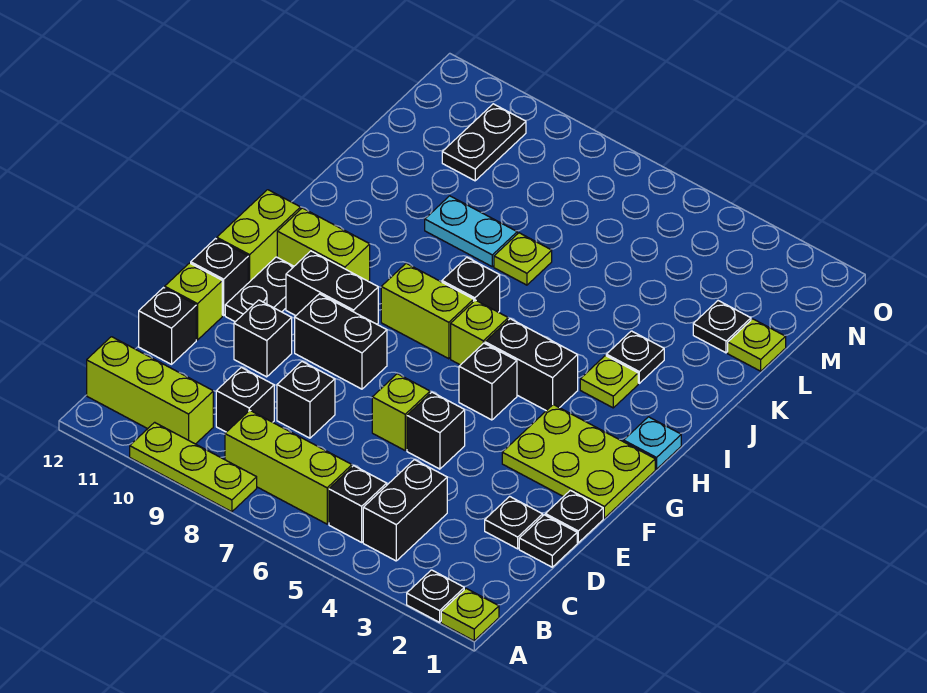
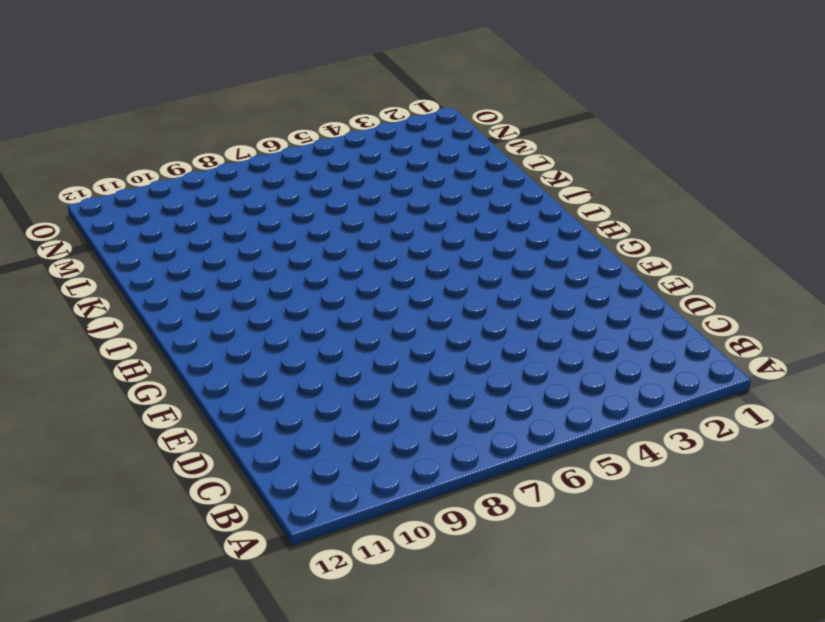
none -> lime 1x1 plate [441,588,499,641]
none -> black 1x1 plate [407,570,464,622]
none -> lime 1x3 plate [130,422,257,512]
none -> black 1x2 brick [363,460,447,561]

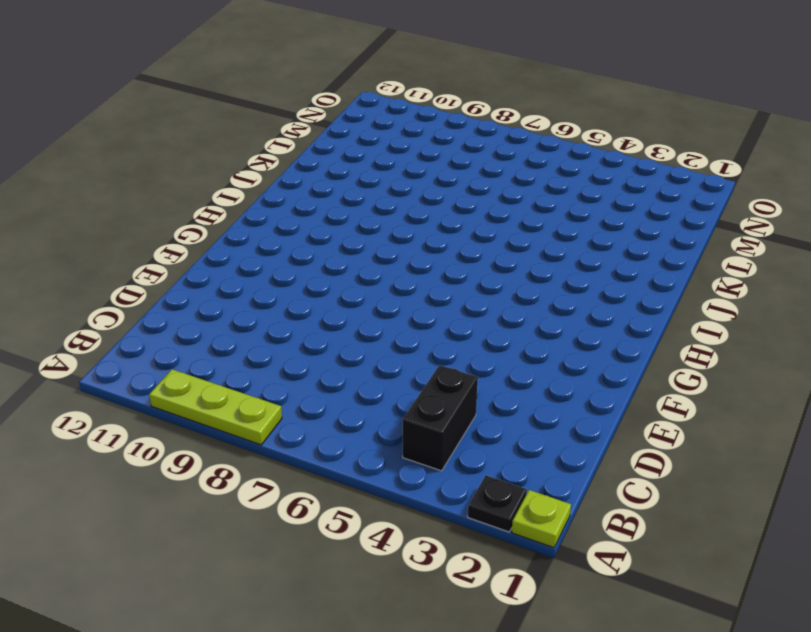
none -> black 1x1 brick [329,466,387,542]
none -> lime 1x3 brick [225,410,352,524]
none -> lime 1x3 brick [87,337,213,444]
none -> black 1x1 brick [216,367,274,432]

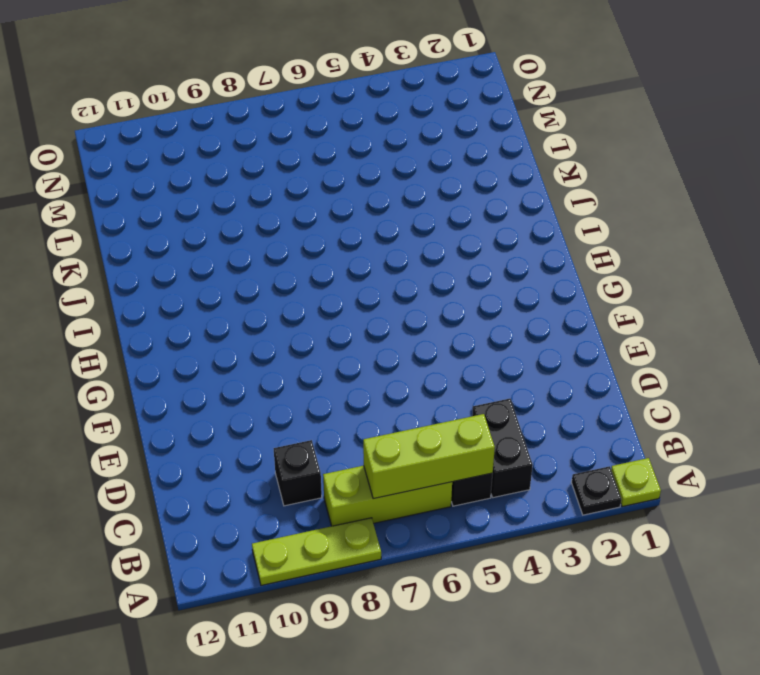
lime 1x3 brick [363,414,495,499] -> lime 1x3 brick moved to [87,337,213,444]
none -> black 1x1 plate [519,515,577,567]
none -> black 1x1 plate [485,496,543,549]
none -> black 1x1 brick [277,362,335,438]
none -> black 1x1 brick [139,288,196,364]

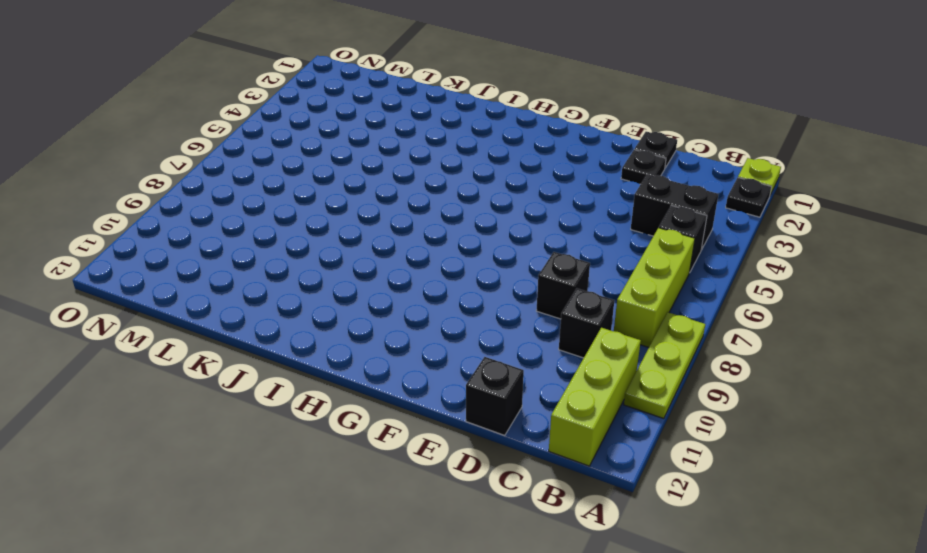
none -> black 1x1 plate [545,490,603,543]
none -> black 1x1 brick [407,392,465,469]
none -> lime 1x1 brick [372,374,430,450]
none -> black 1x1 brick [234,300,292,377]

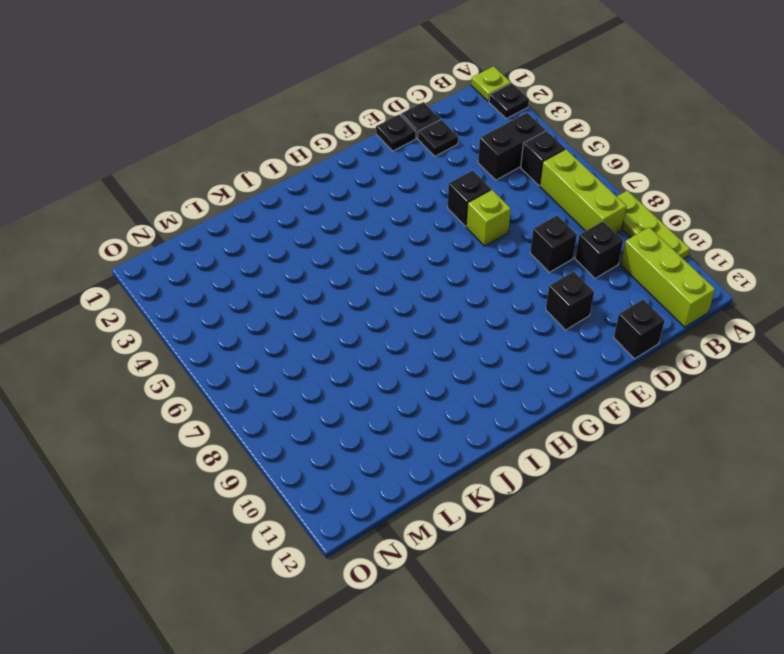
none -> lime 1x1 brick [165,263,222,340]
none -> lime 2x3 plate [502,405,655,518]
none -> black 1x2 brick [295,294,387,389]
none -> black 1x2 plate [225,257,294,322]

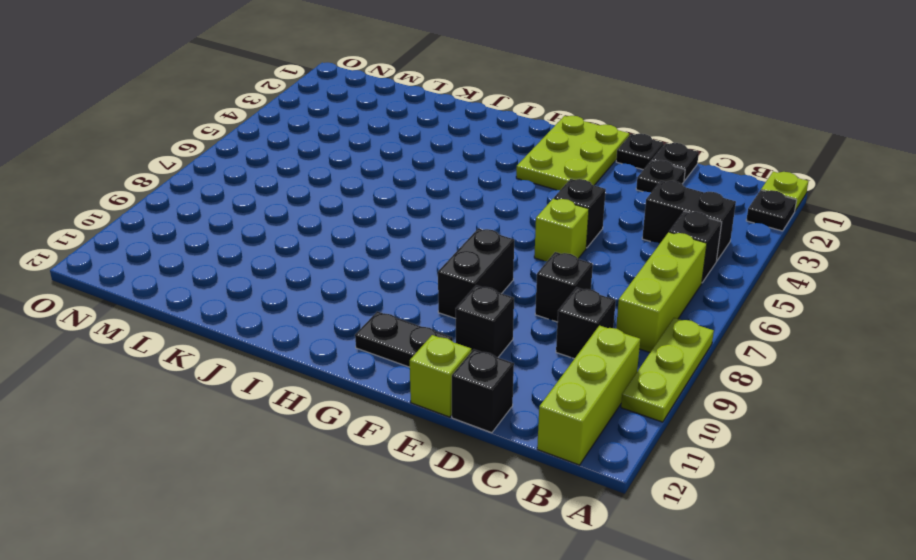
none -> black 1x1 brick [191,239,248,315]
none -> black 1x1 brick [459,343,517,420]
none -> black 1x2 brick [286,251,378,324]
none -> lime 1x2 brick [217,190,301,283]

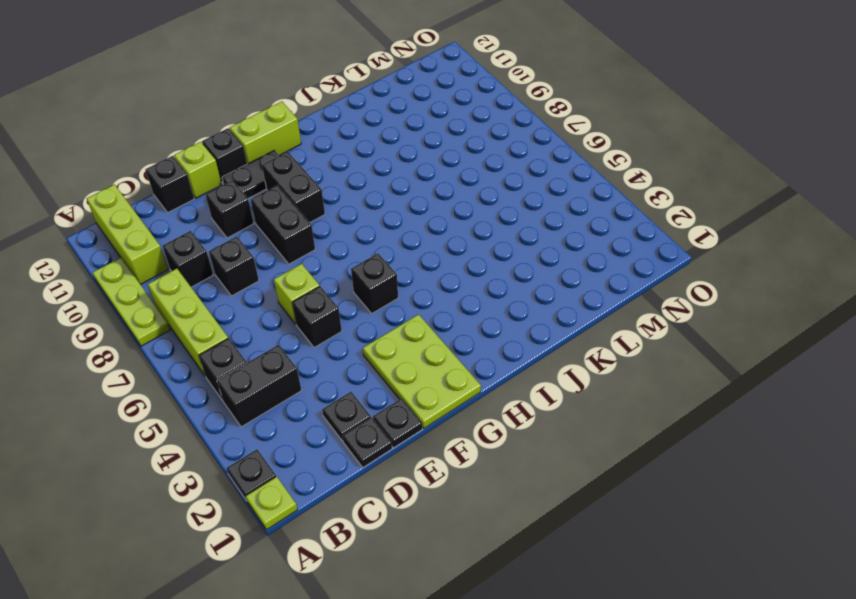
none -> cyan 1x1 plate [624,417,681,469]
none -> black 1x2 brick [485,319,578,411]
none -> lime 1x1 brick [451,300,508,365]
none -> lime 1x2 brick [381,263,474,359]

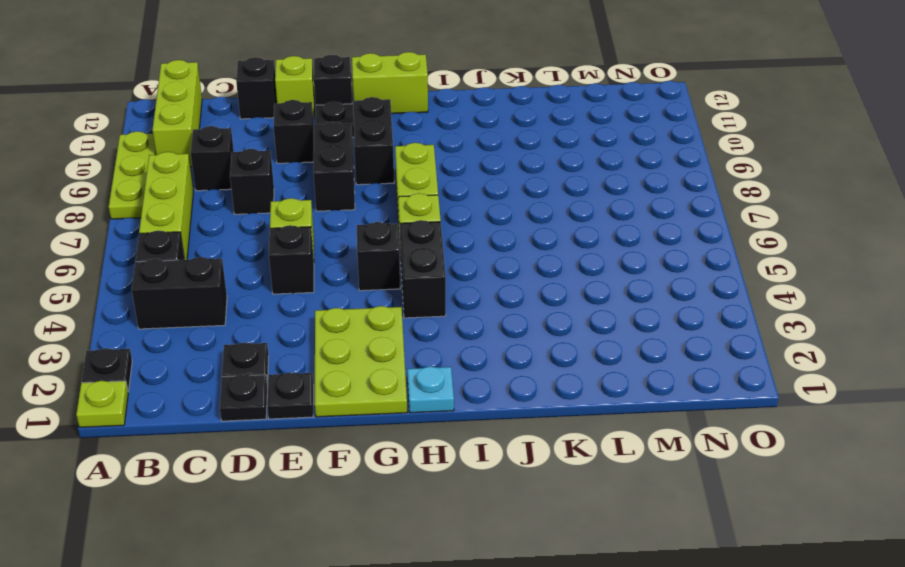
none -> lime 1x2 brick [277,208,370,281]
none -> lime 1x1 plate [580,355,638,408]
none -> black 1x1 brick [442,257,500,312]
none -> black 1x1 plate [606,331,664,383]

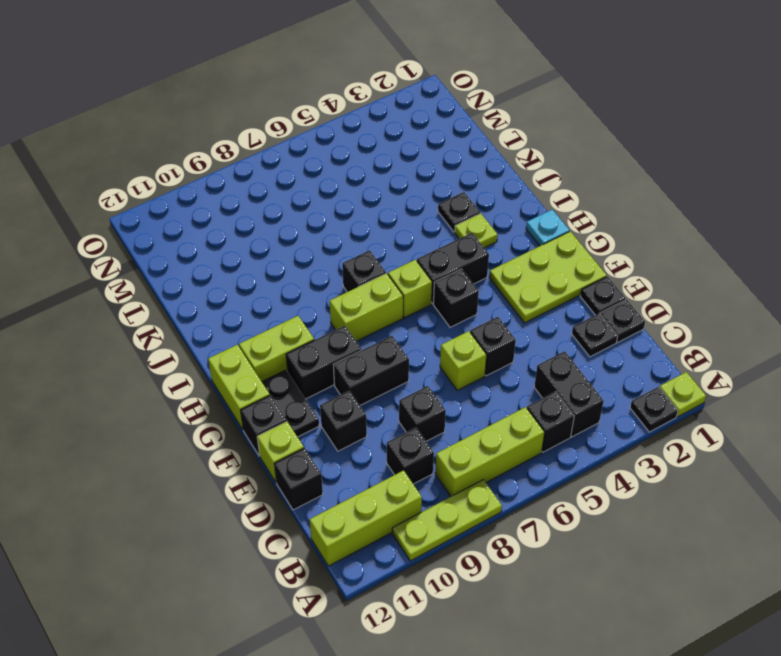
none -> lime 1x1 plate [494,233,552,285]
none -> cyan 1x2 plate [425,196,517,267]
none -> lime 1x1 plate [728,319,786,371]
none -> black 1x1 plate [693,301,751,353]

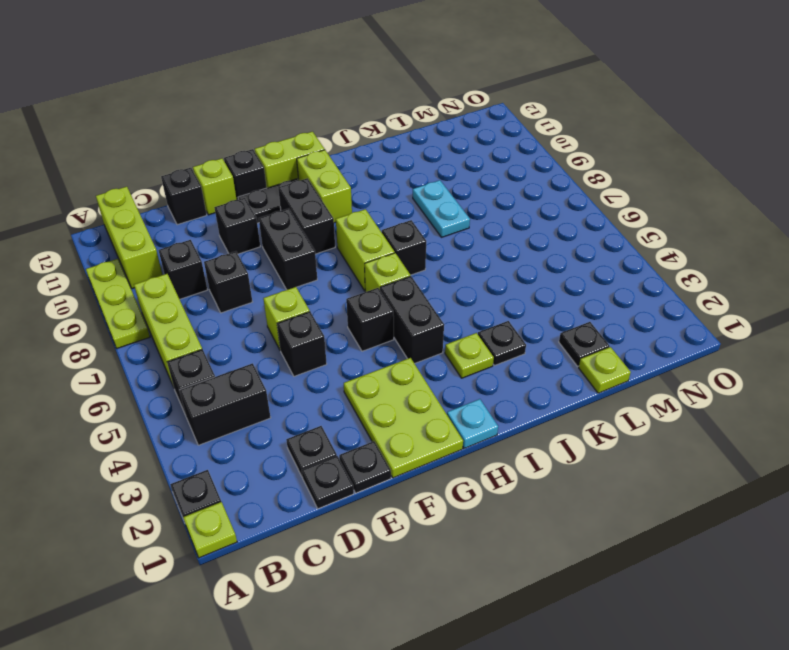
none -> lime 1x1 plate [494,233,552,285]
none -> black 1x2 plate [442,104,526,181]

